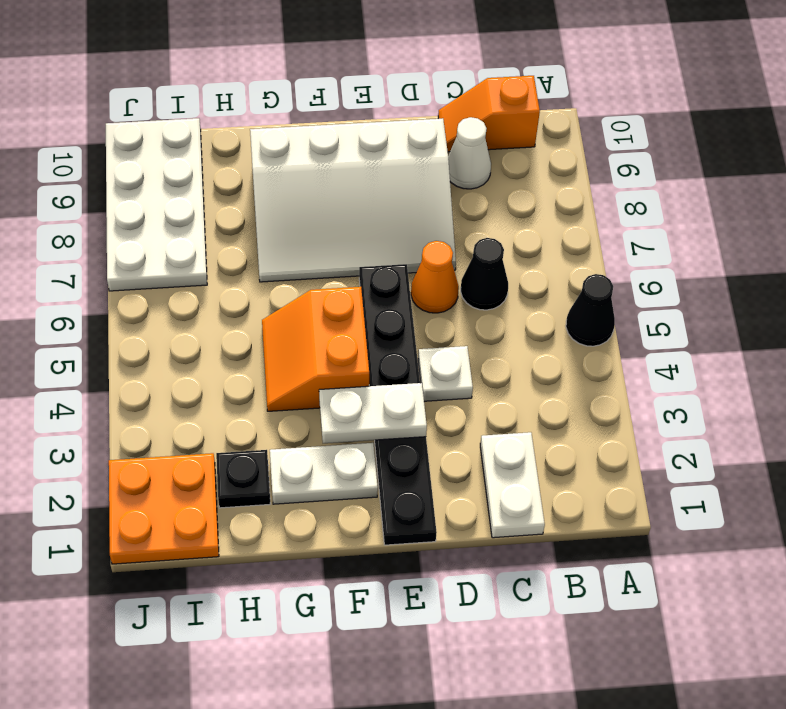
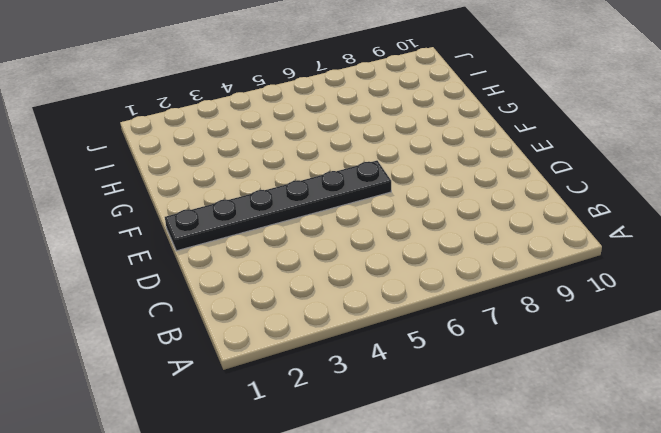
none -> black 1x1 cone [566,274,615,346]
none -> orange 1x2 slope [438,76,540,152]
none -> white 1x2 plate [480,432,545,538]

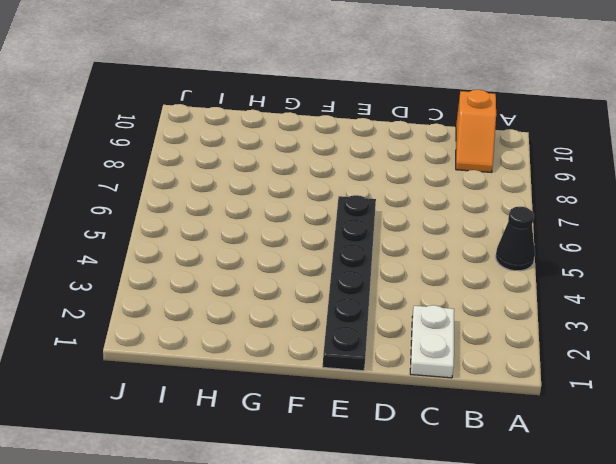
orange 1x2 slope [456,90,496,172] -> orange 1x2 slope turned to [438,76,540,152]
none -> black 1x1 cone [461,238,508,310]
none -> white 1x1 cone [448,117,491,189]
none -> white 1x1 plate [418,346,473,401]

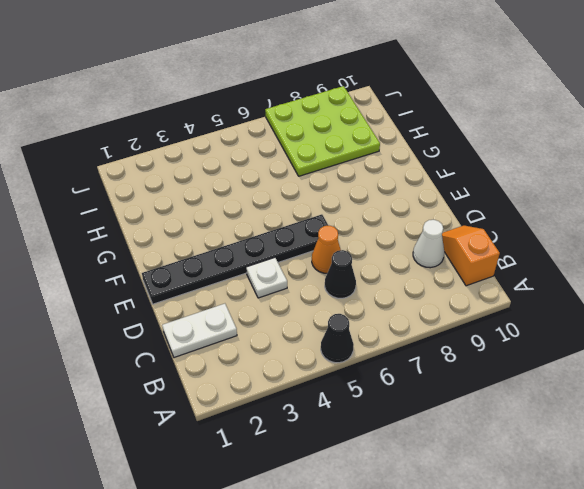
lime 3x3 plate [265,86,380,176] -> white 2x4 plate [106,118,207,291]
none -> white 3x4 slope [250,118,456,282]
none -> white 1x2 plate [270,443,378,504]
none -> orange 2x2 slope [262,287,369,411]

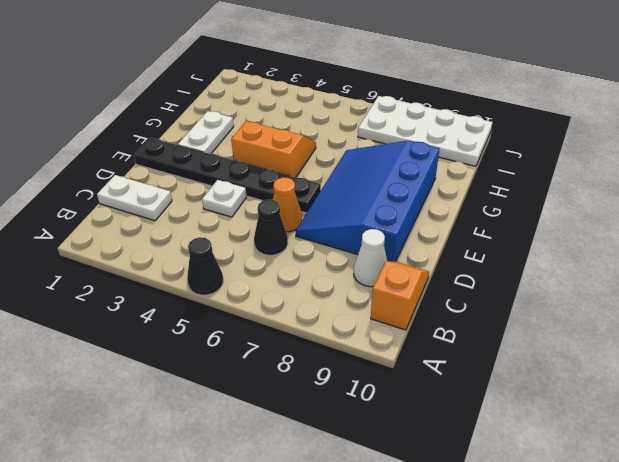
blue 3x4 slope [295,141,440,262] -> white 3x4 slope [250,118,456,282]
none -> black 1x1 plate [216,450,270,508]
none -> orange 2x2 plate [109,453,219,564]
none -> white 1x2 plate [319,383,427,443]

